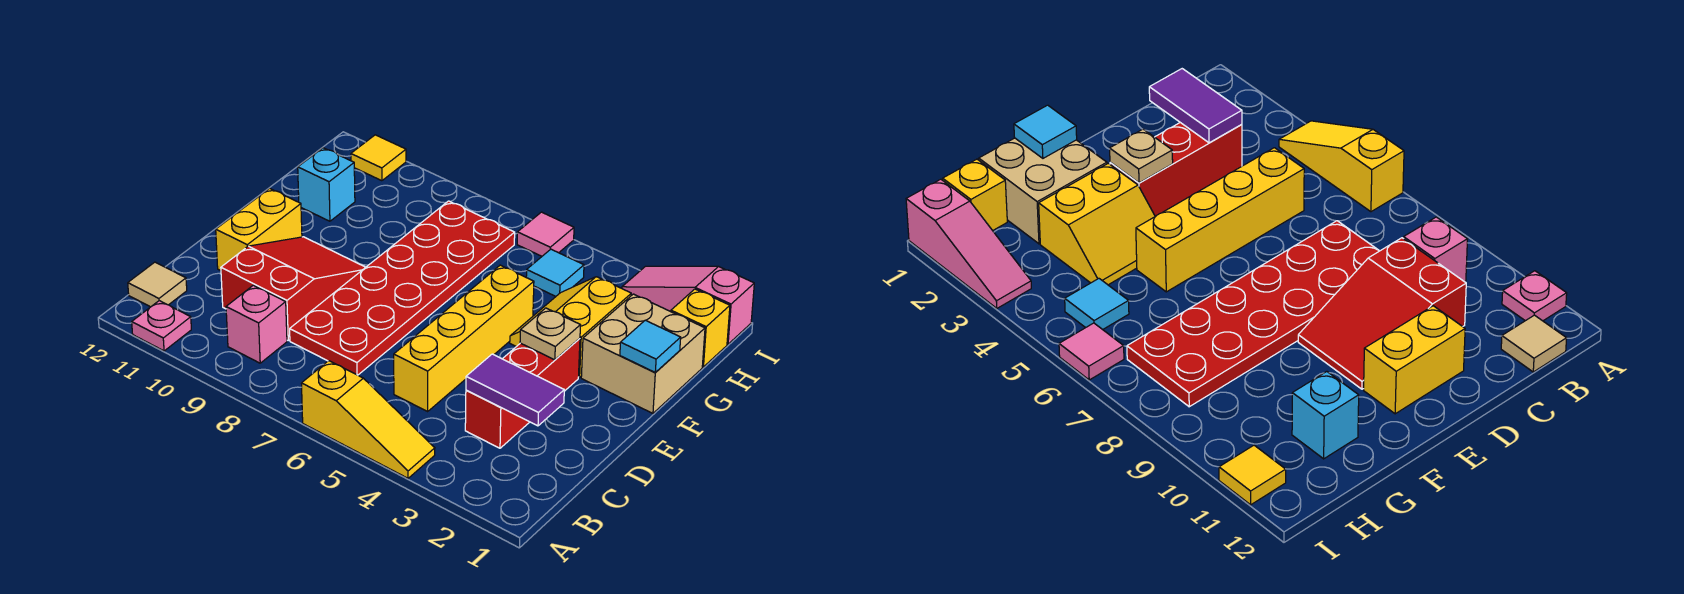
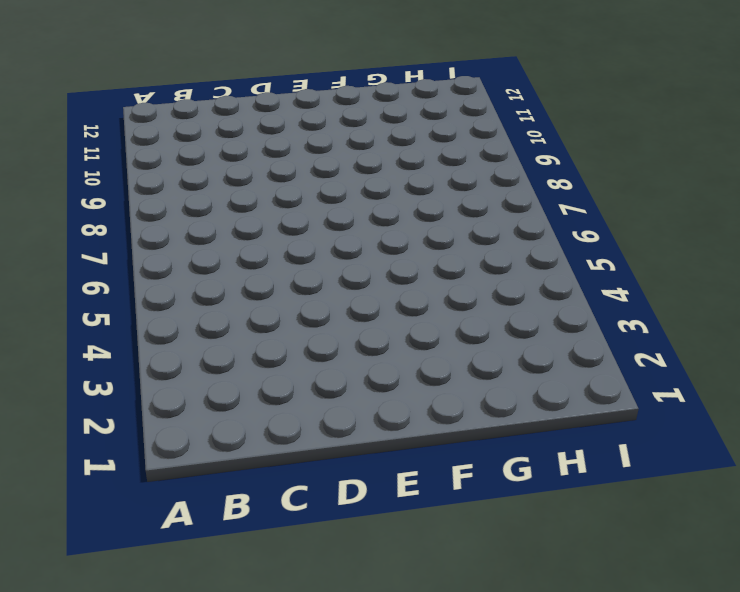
none -> yellow 1x3 slope [301,361,435,478]
none -> pink 1x1 plate [132,301,191,351]
none -> pink 1x1 brick [226,285,287,363]

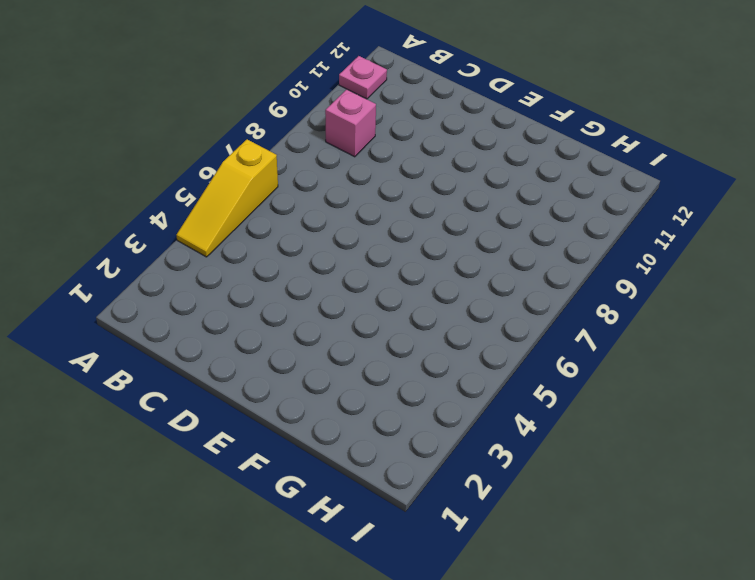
none -> tan 1x1 tile [128,262,187,307]
none -> red 1x3 brick [465,338,580,448]
none -> yellow 1x4 brick [394,265,534,411]

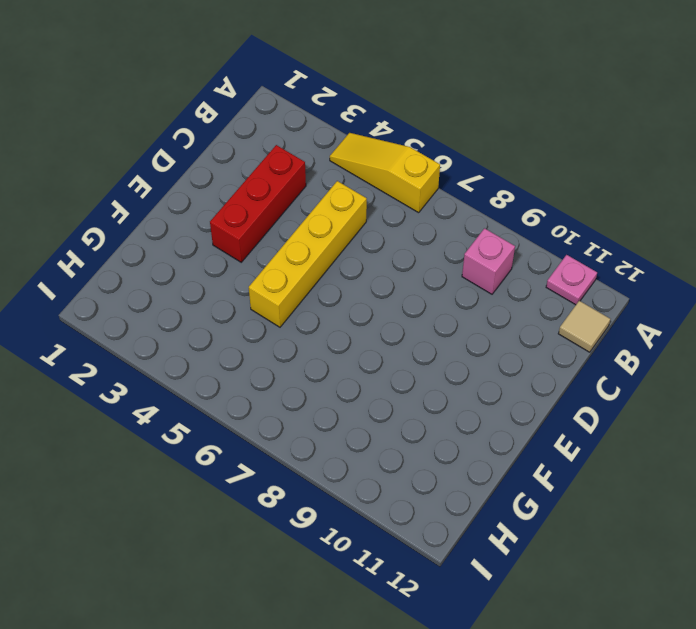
none -> red 2x6 plate [290,201,515,375]
none -> red 2x3 slope [221,237,366,340]
none -> yellow 1x2 brick [216,188,302,271]

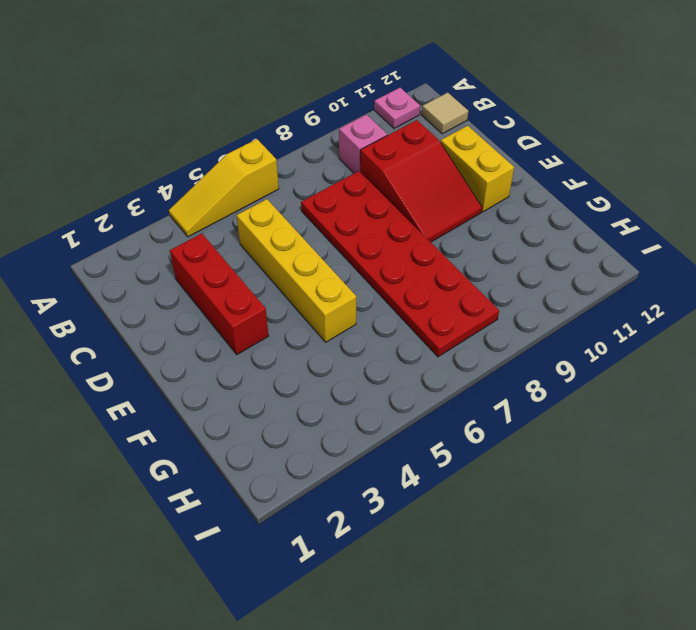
none -> tan 2x2 brick [581,294,705,413]
none -> yellow 2x2 slope [510,277,631,377]
none -> cyan 1x1 brick [298,148,355,221]

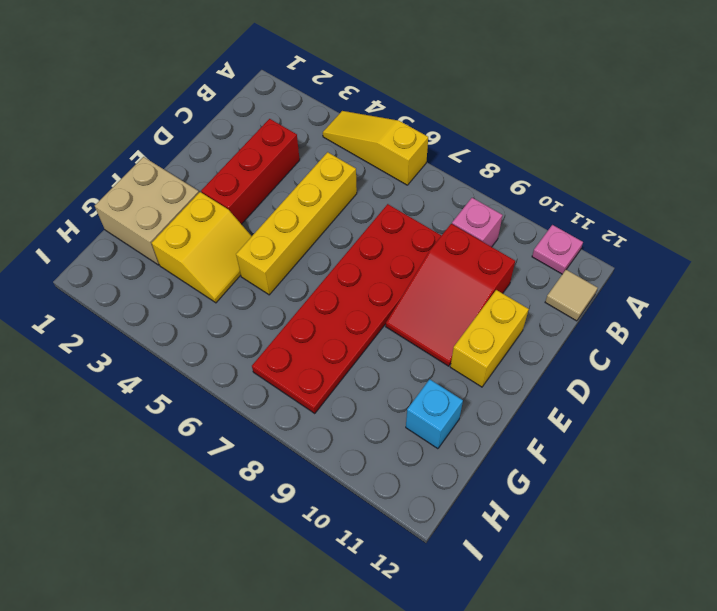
none -> yellow 1x1 brick [671,289,730,367]
none -> cyan 1x1 tile [526,249,584,296]
none -> pink 1x3 slope [622,266,754,344]

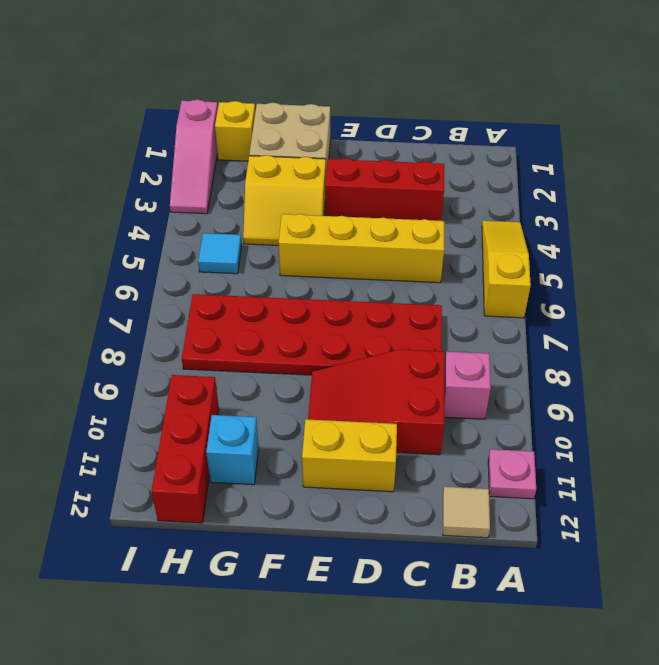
red 1x3 brick [151,375,219,523] -> none
none -> pink 1x1 tile [517,212,574,256]
none -> yellow 1x1 tile [351,135,406,181]
none -> purple 1x2 tile [466,354,564,426]

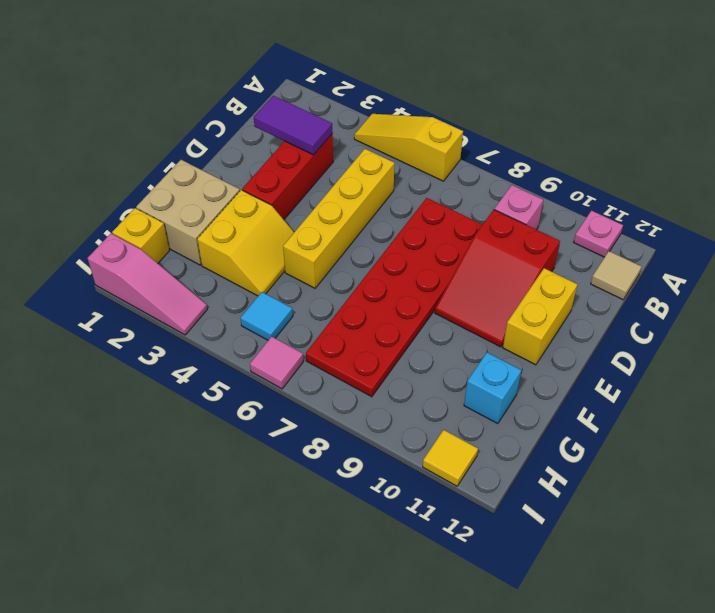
none -> tan 1x1 plate [520,308,580,360]
none -> cyan 1x1 tile [620,320,681,373]

